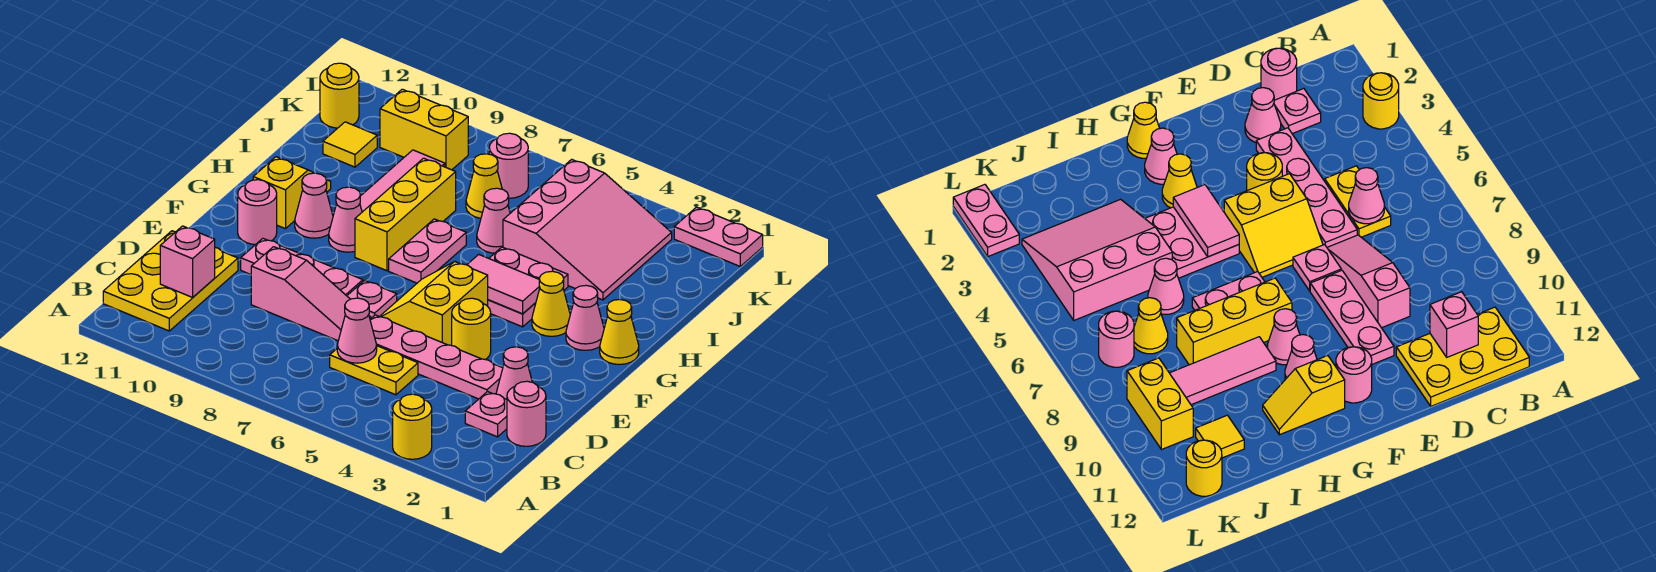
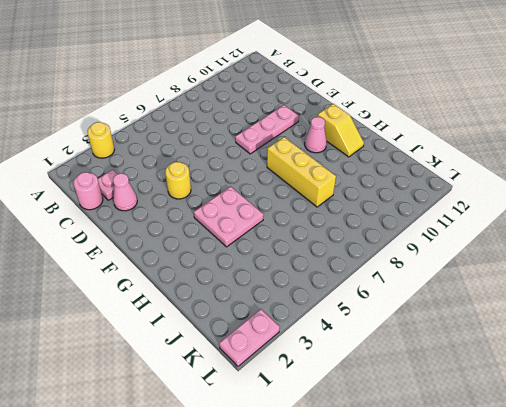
none -> yellow 2x3 plate [103,231,238,331]
none -> yellow 1x2 plate [330,346,418,395]
none -> pink 1x4 plate [370,315,503,399]
none -> pink 1x3 slope [251,247,371,341]

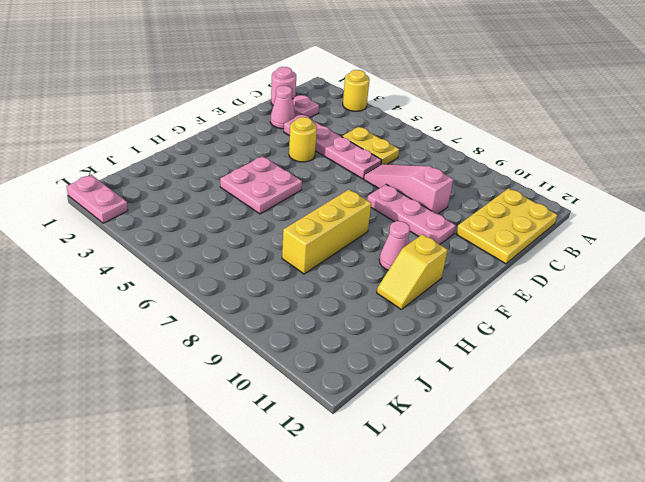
none -> yellow 2x2 slope [380,261,488,345]
none -> pink 1x1 plate [347,280,397,318]
none -> pink 1x1 round brick [238,180,277,244]
none -> yellow 1x1 cone [600,300,639,364]

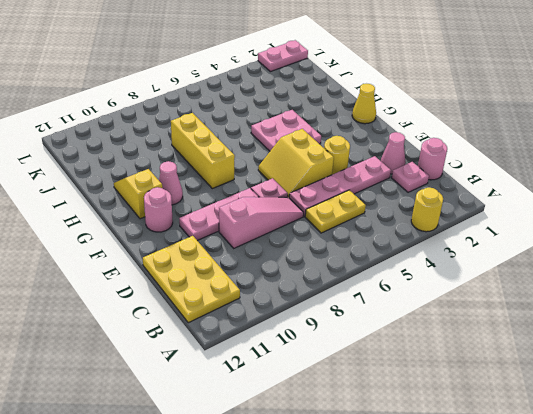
none -> pink 1x1 cone [566,285,604,350]
none -> yellow 1x1 cone [532,271,570,336]
none -> pink 1x2 plate [389,219,466,283]
none -> pink 1x1 cone [329,187,362,252]

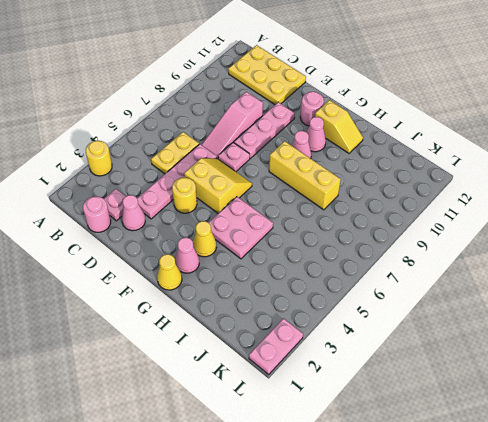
none -> pink 1x2 plate [389,219,466,283]
none -> pink 1x3 tile [360,150,445,212]
none -> pink 3x3 slope [503,159,672,300]
none -> pink 1x1 cone [477,188,510,253]

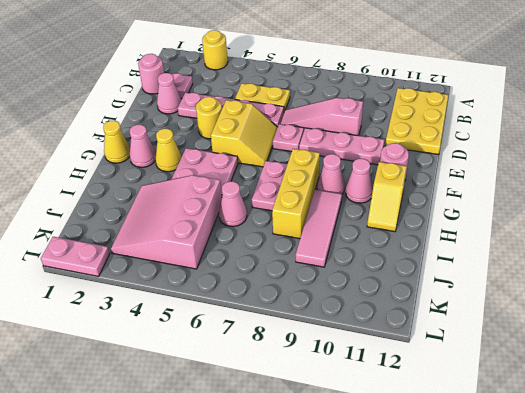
none -> yellow 1x1 cone [466,154,502,218]
none -> yellow 1x1 tile [323,122,377,167]
none -> pink 1x1 round brick [489,133,528,198]
none -> yellow 1x2 brick [380,89,468,170]

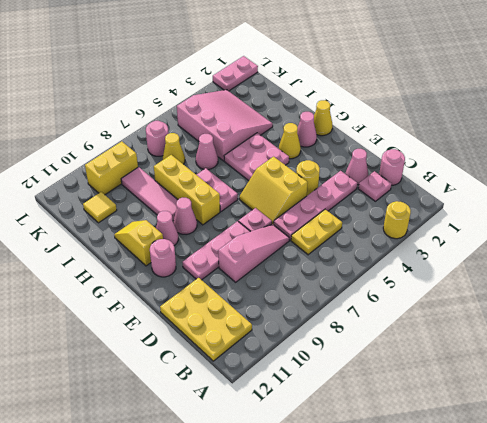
none -> yellow 1x1 round brick [320,63,359,128]
none -> pink 1x1 cone [337,298,377,363]
none -> pink 1x1 brick [160,226,215,297]
none -> pink 1x2 tile [467,254,540,314]

